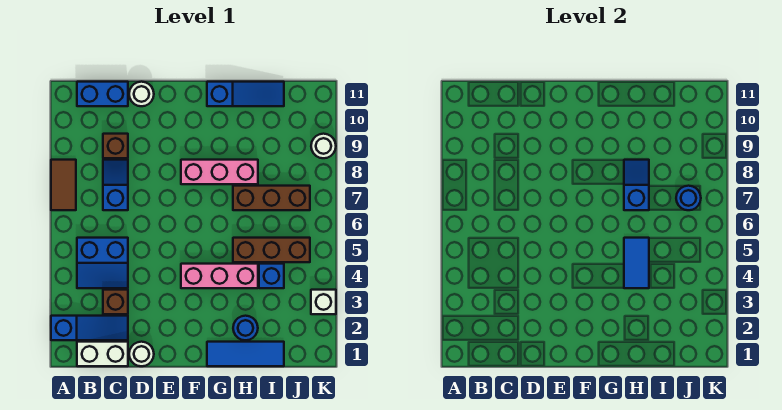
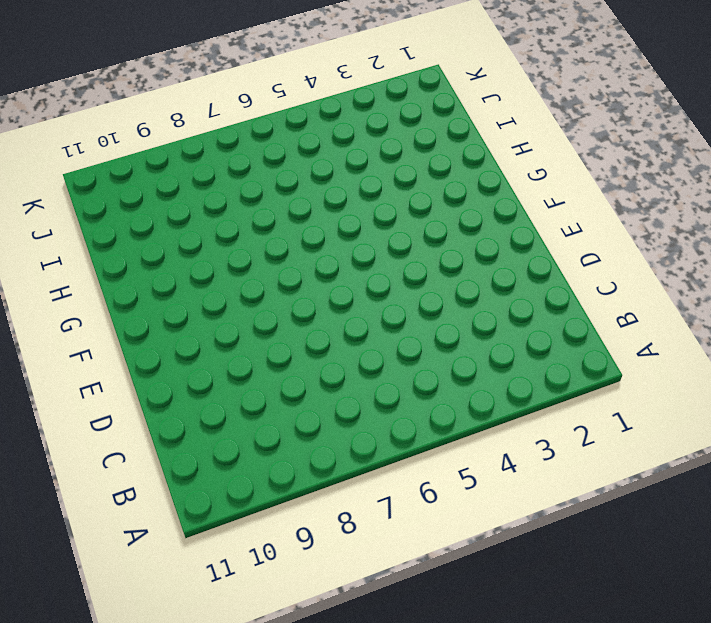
none -> blue 1x3 slope [51,316,128,340]
none -> brown 1x2 tile [51,160,76,210]
none -> white 1x2 brick [77,342,128,366]

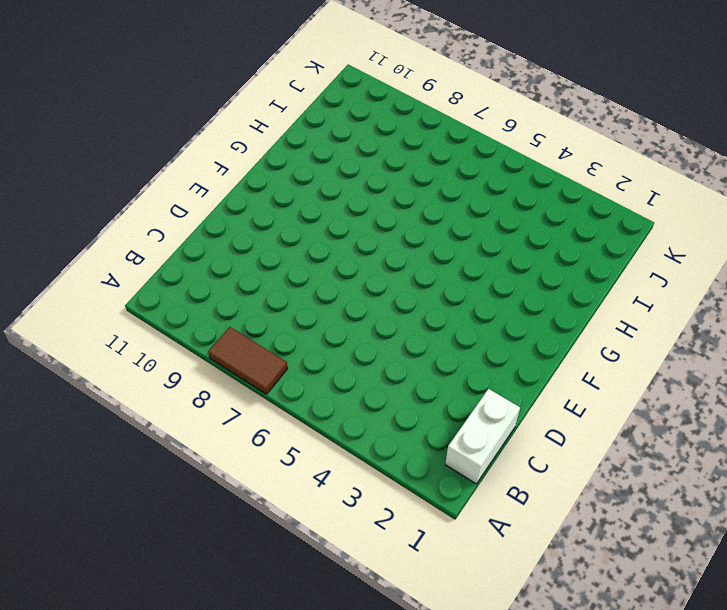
none -> blue 1x3 slope [51,316,128,340]
none -> blue 2x2 slope [77,238,128,288]
none -> blue 1x2 brick [77,82,128,106]

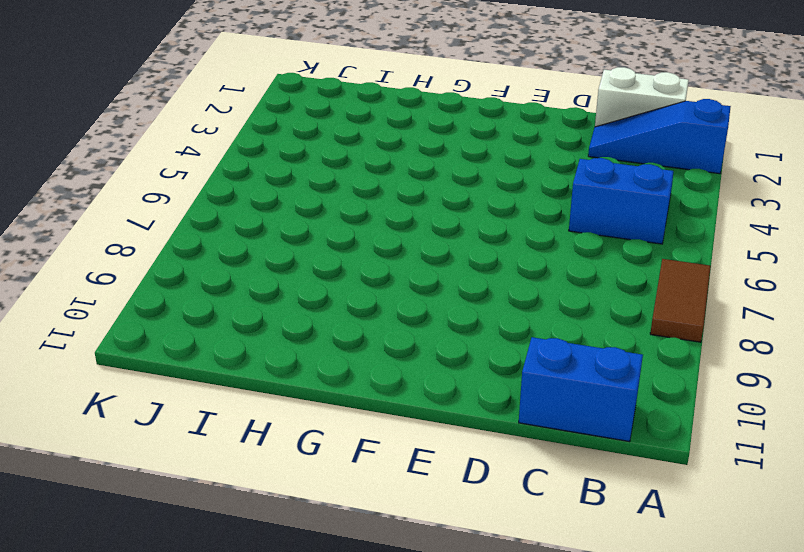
none -> brown 1x1 brick [103,290,128,314]
none -> blue 1x2 slope [103,160,128,210]
none -> brown 1x1 brick [103,134,128,158]

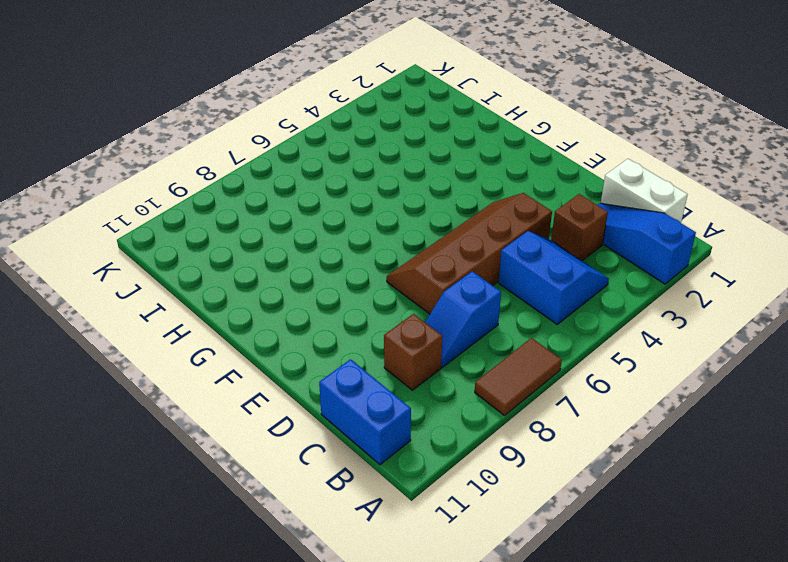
brown 2x4 slope [387,193,552,314] -> none
none -> white 1x1 round brick [129,342,154,366]
none -> white 1x1 round brick [129,82,154,106]
none -> pink 1x3 brick [181,264,258,288]

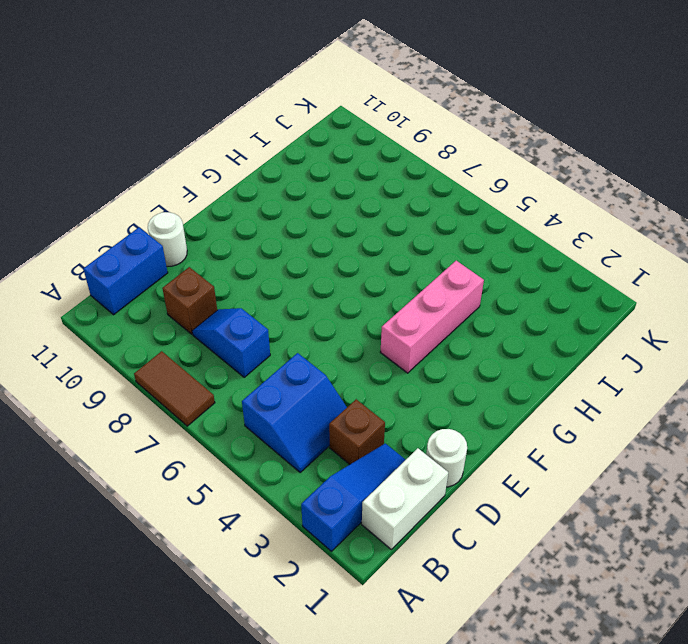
none -> pink 1x3 brick [181,160,258,184]
none -> blue 1x3 tile [207,342,284,366]
none -> blue 1x3 slope [207,82,284,106]

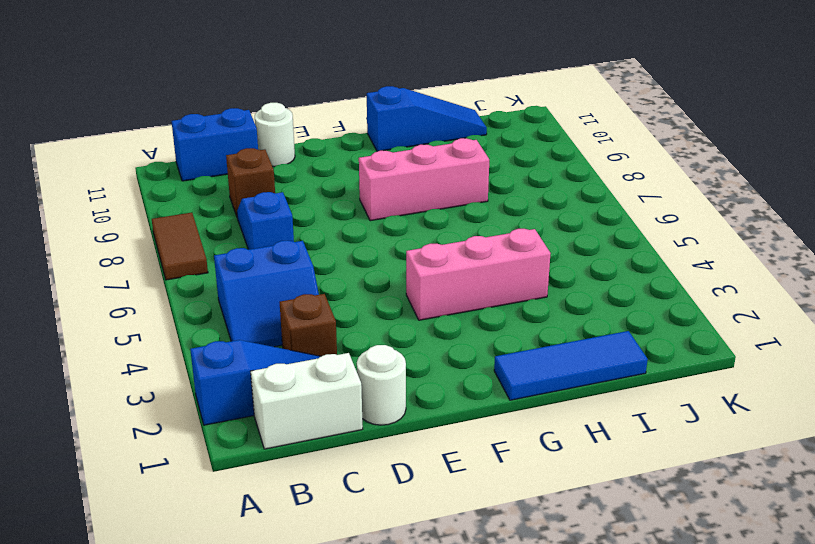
none -> blue 1x1 round brick [233,316,258,340]
none -> brown 1x3 brick [233,238,310,262]
none -> brown 1x3 brick [233,186,310,210]

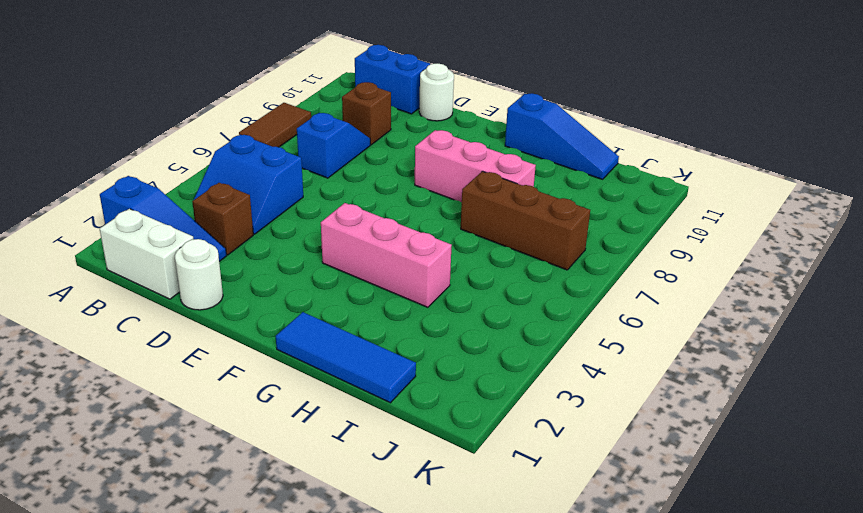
none -> blue 1x1 round brick [233,316,258,340]
none -> brown 1x3 brick [233,238,310,262]
none -> blue 1x1 brick [259,264,284,288]

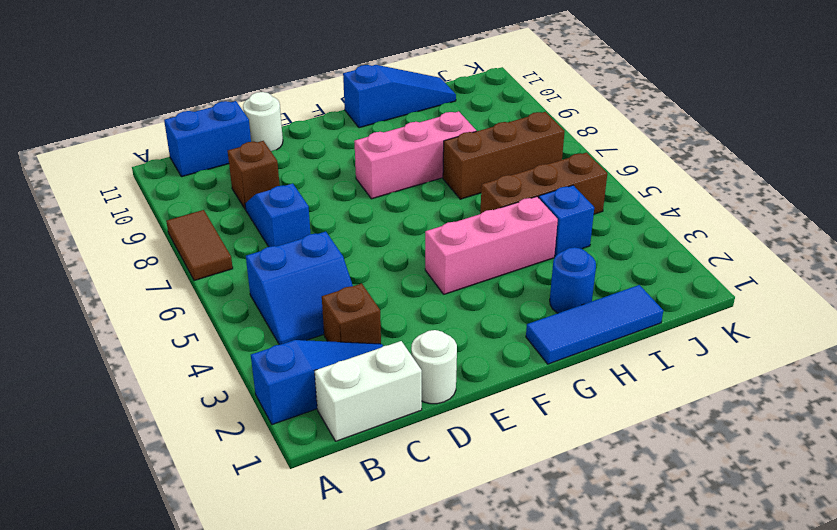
none -> white 1x1 brick [311,290,336,314]
none -> white 1x1 round brick [311,134,336,158]
none -> blue 1x2 tile [624,238,649,288]

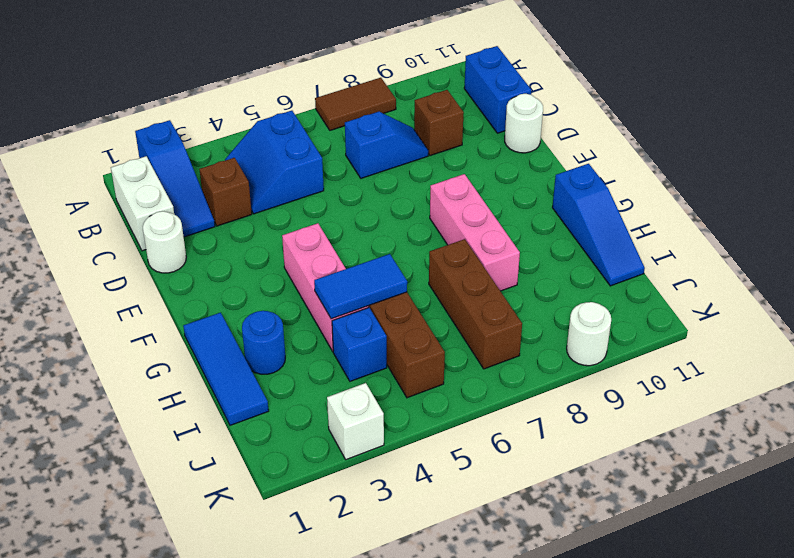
none -> blue 1x2 slope [624,160,649,210]
none -> blue 1x1 round brick [676,186,701,210]

